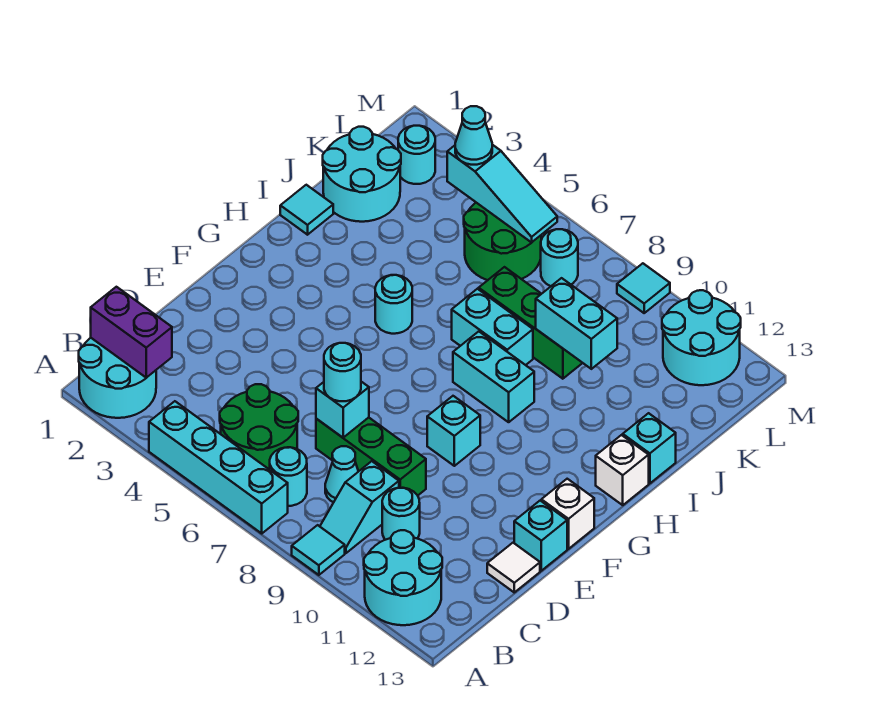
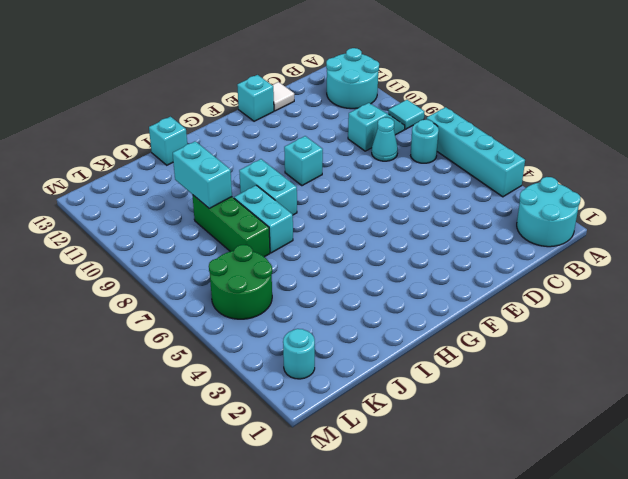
none -> green 2x2 round brick [220,384,298,470]
none -> cyan 1x1 round brick [382,488,420,540]
none -> green 1x3 brick [316,418,426,495]
none -> white 1x1 brick [541,479,594,549]

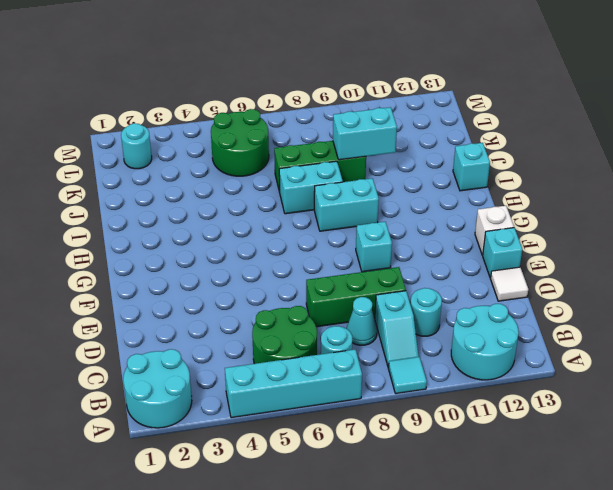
none -> cyan 1x1 round brick [375,275,412,334]
none -> white 1x1 brick [596,435,649,505]
none -> cyan 1x1 tile [280,185,333,235]
none -> cyan 2x2 round brick [323,127,401,222]

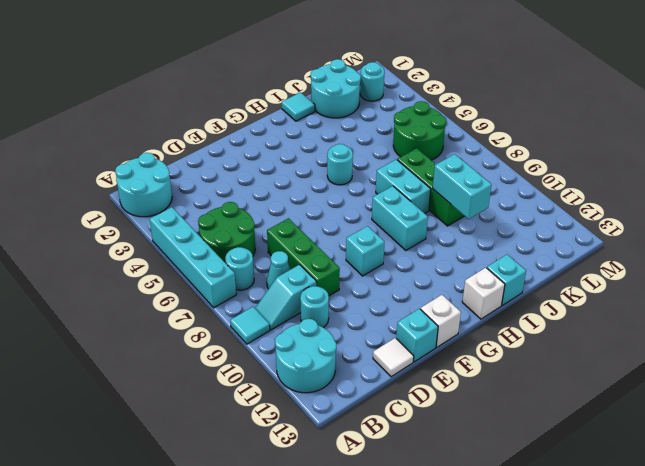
none -> cyan 1x1 round brick [541,229,578,286]
none -> cyan 2x2 round brick [662,290,741,385]
none -> cyan 1x1 tile [617,263,670,313]
none -> purple 1x2 brick [91,287,172,378]

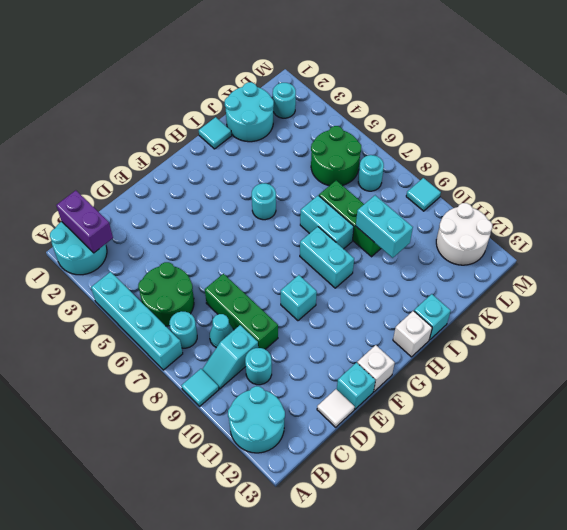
white 2x2 round brick [436,203,492,265] -> cyan 2x2 round brick [662,290,741,385]
none -> cyan 1x1 brick [316,382,369,438]
none -> cyan 1x3 slope [447,145,557,242]
none -> cyan 1x1 round brick [324,343,361,401]
none -> cyan 1x1 cone [455,106,492,165]

